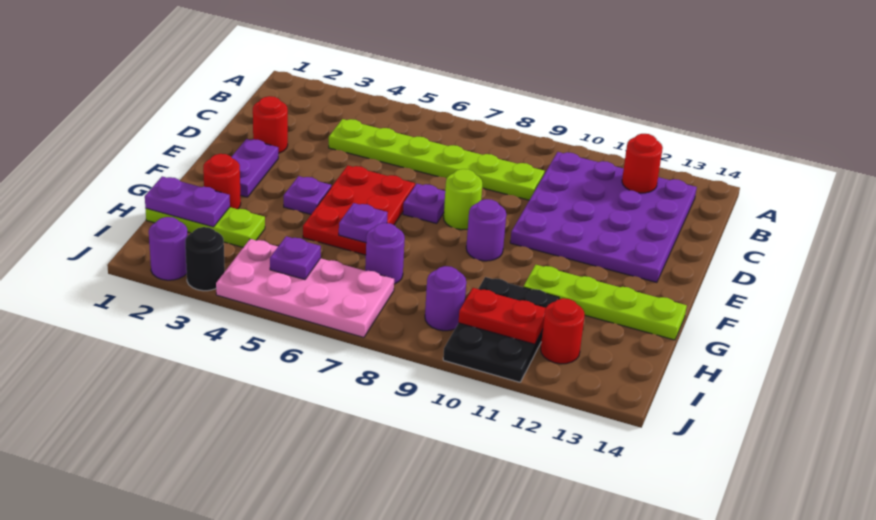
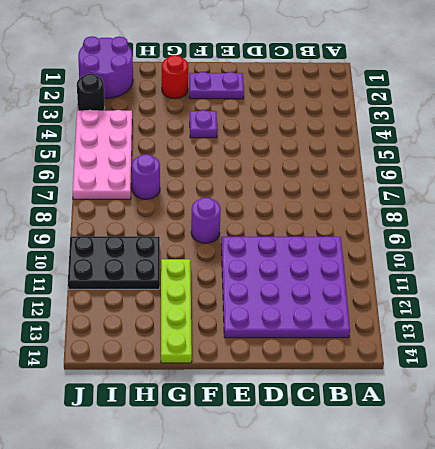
purple 2x2 round brick [78,36,133,98] -> purple 1x1 round brick [149,217,187,280]
none -> lime 1x6 plate [329,119,545,200]
none -> red 1x1 round brick [253,96,288,153]
none -> red 2x3 plate [303,165,415,255]

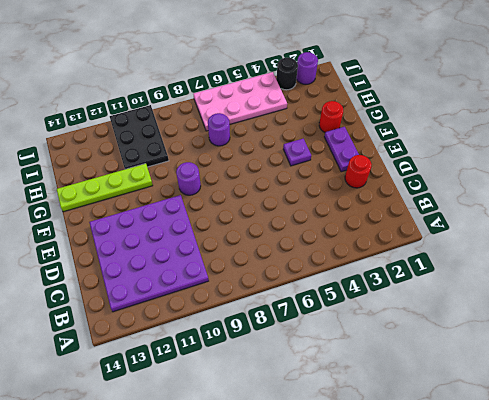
none -> lime 1x6 plate [329,119,545,200]
none -> red 2x3 plate [303,165,415,255]
none -> purple 1x1 plate [403,184,445,223]

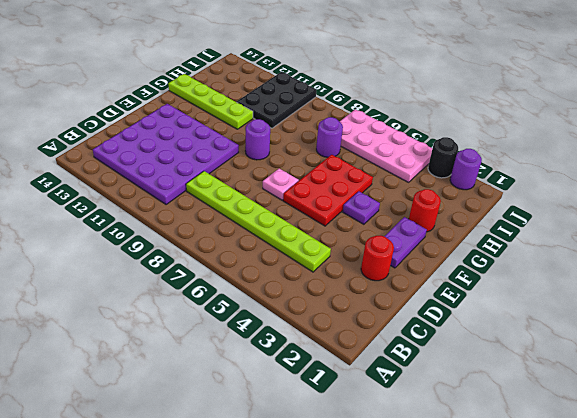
pink 1x1 plate [263,169,299,200] -> purple 1x1 plate [403,184,445,223]
none -> lime 1x1 round brick [444,169,482,230]
none -> lime 1x3 plate [146,207,265,247]
none -> purple 1x1 round brick [425,266,466,331]

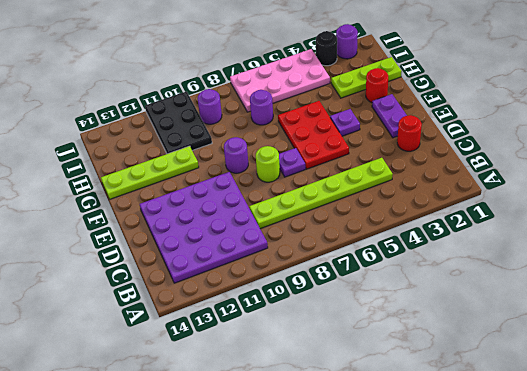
none -> red 1x1 round brick [541,298,585,364]
none -> red 1x1 round brick [622,134,663,193]
none -> purple 1x1 plate [339,203,388,243]

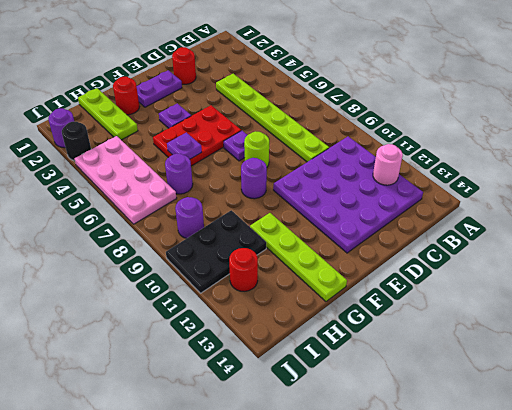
pink 1x1 round brick [373,144,403,185] -> red 1x1 round brick [622,134,663,193]
none -> purple 1x2 plate [145,177,230,227]
none -> purple 1x1 plate [270,236,321,280]
none -> red 1x2 plate [458,288,546,344]

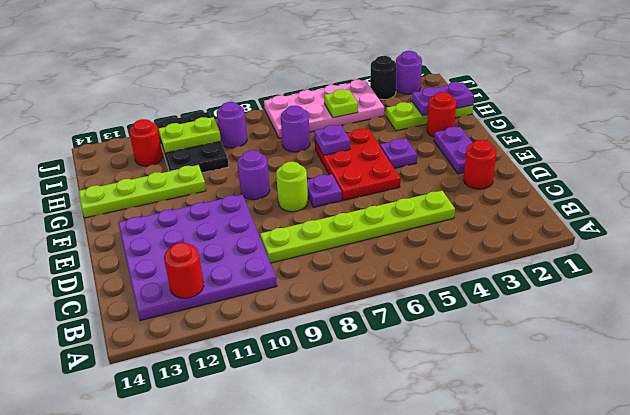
lime 1x1 plate [324,89,358,118] -> purple 1x1 plate [270,236,321,280]
lime 1x2 plate [159,117,221,153] -> red 1x2 plate [458,288,546,344]

